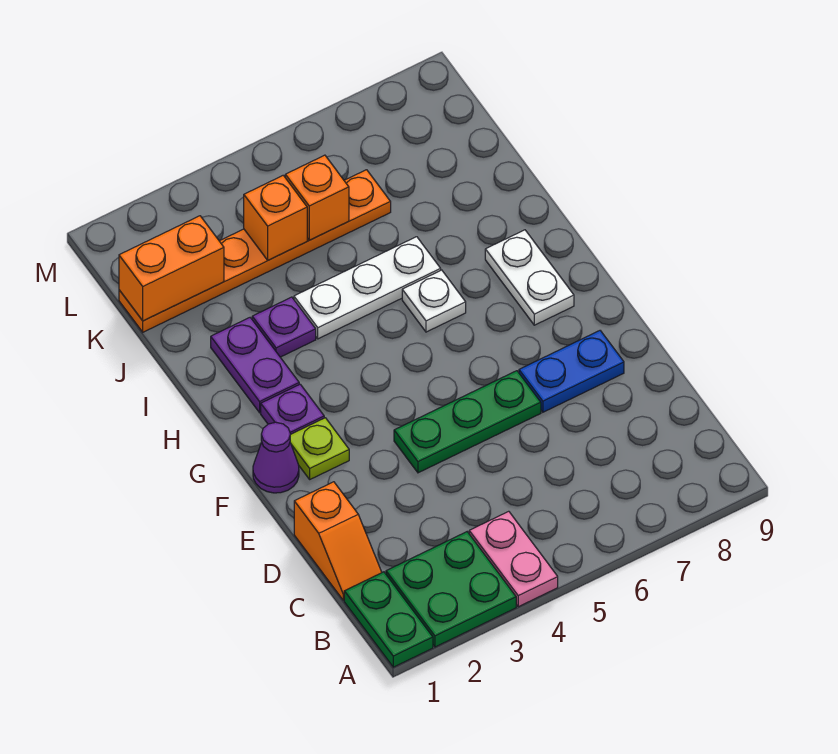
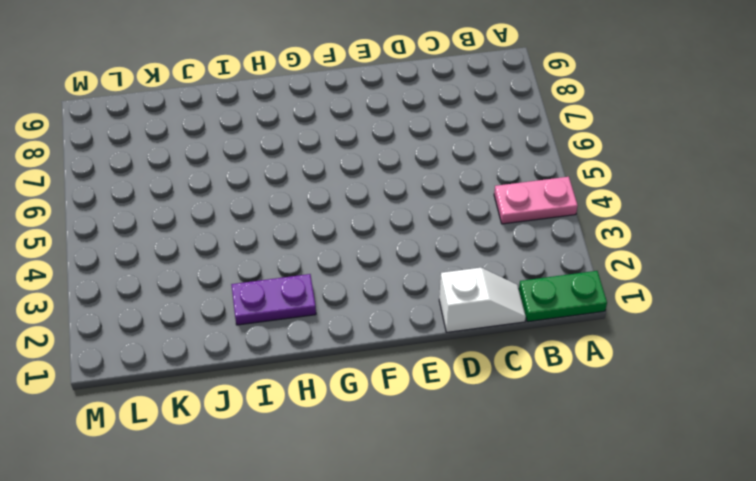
white 1x2 slope [439,268,526,332] -> orange 1x2 slope [294,482,382,600]
none -> green 2x2 plate [386,532,516,647]
none -> green 1x3 plate [394,371,541,473]
none -> blue 1x2 plate [519,331,624,412]

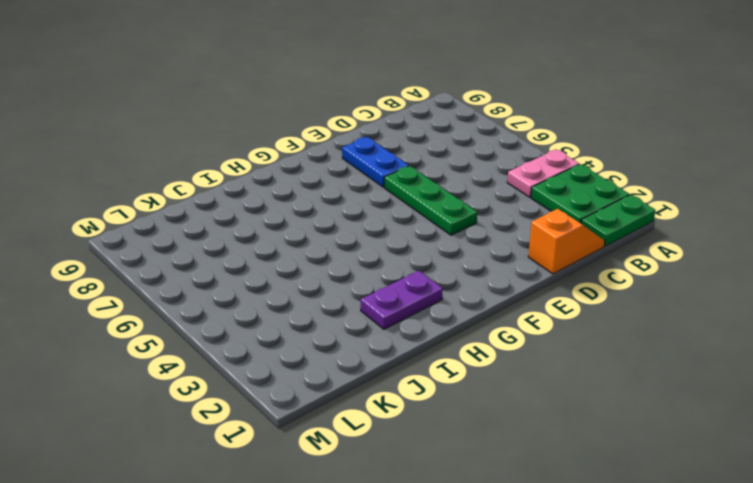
none -> purple 1x1 cone [253,422,299,493]
none -> lime 1x1 plate [290,418,349,479]
none -> purple 1x1 plate [261,384,324,435]

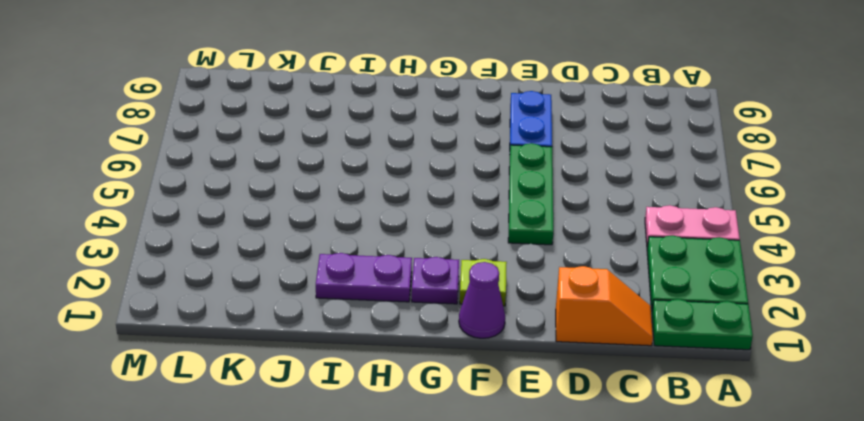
none -> white 1x2 plate [485,230,574,325]
none -> white 1x1 plate [402,270,466,332]
none -> purple 1x1 plate [252,297,316,357]

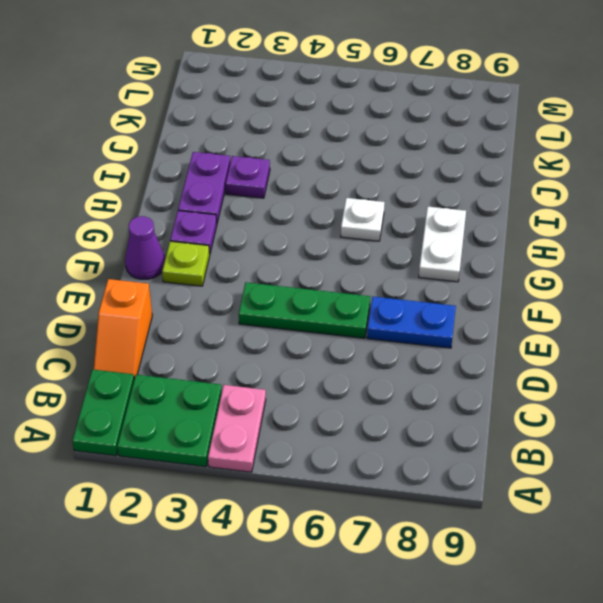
none -> white 1x3 plate [294,237,441,339]
none -> orange 1x6 plate [119,170,391,332]
none -> orange 1x2 brick [119,216,224,321]

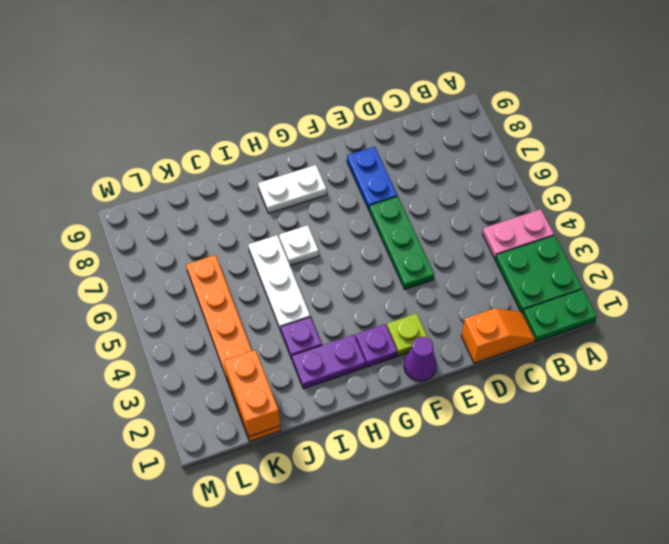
none -> orange 1x1 brick [244,175,307,260]
none -> orange 1x1 brick [285,155,349,240]

